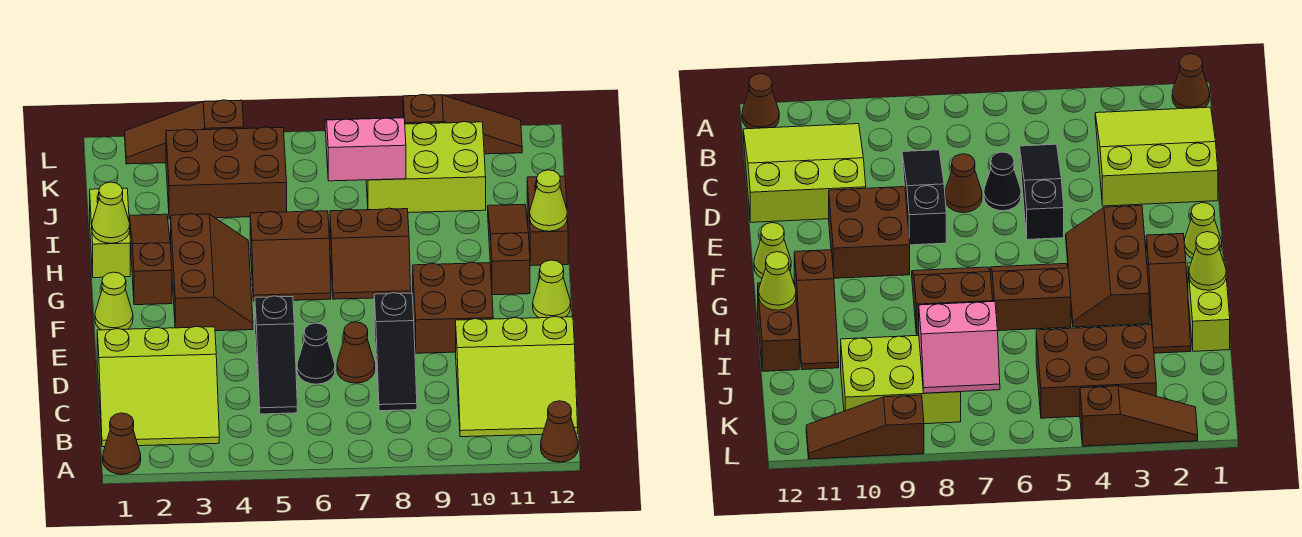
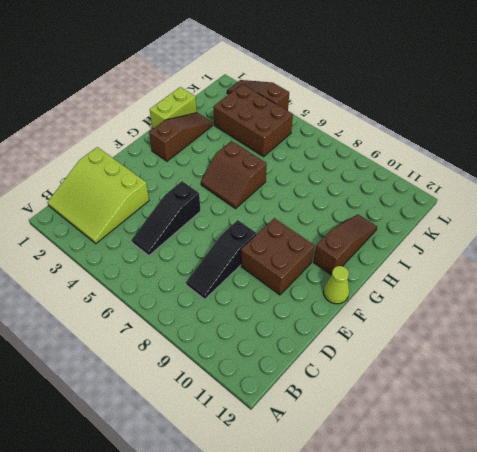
none -> brown 1x1 cone [103,413,141,474]
none -> brown 1x1 cone [541,401,578,462]
none -> lime 3x3 slope [456,316,578,437]

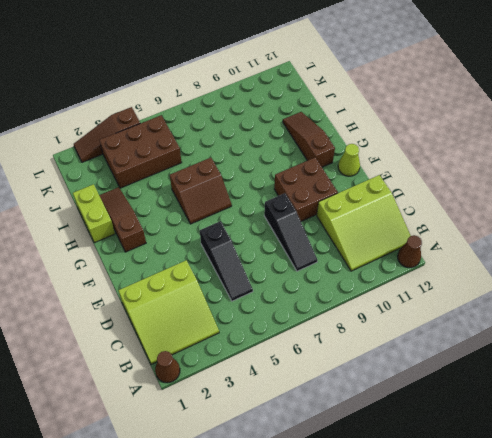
none -> black 1x1 cone [297,323,335,384]
none -> brown 1x1 cone [337,322,375,383]
none -> lime 1x1 cone [95,272,133,330]

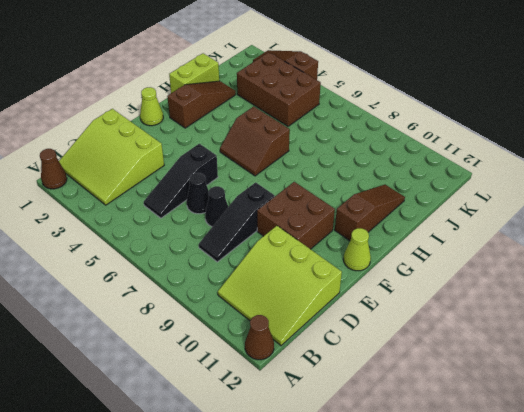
black 1x1 cone [205,186,228,227] -> brown 1x1 cone [337,322,375,383]
none -> brown 2x3 slope [171,214,253,331]
none -> brown 2x2 slope [330,208,411,299]
none -> brown 1x2 brick [527,176,568,266]

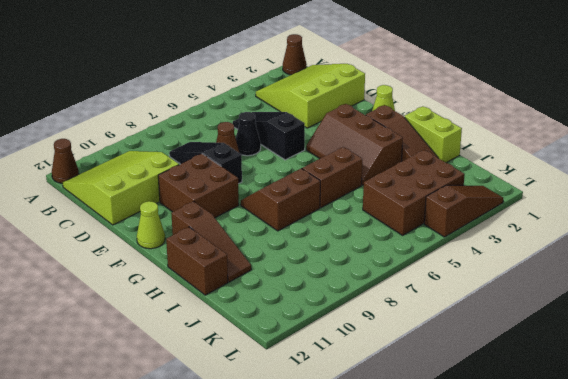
none -> lime 2x3 brick [366,122,486,213]
none -> brown 1x3 slope [403,95,522,154]
none -> lime 1x1 cone [92,182,130,243]

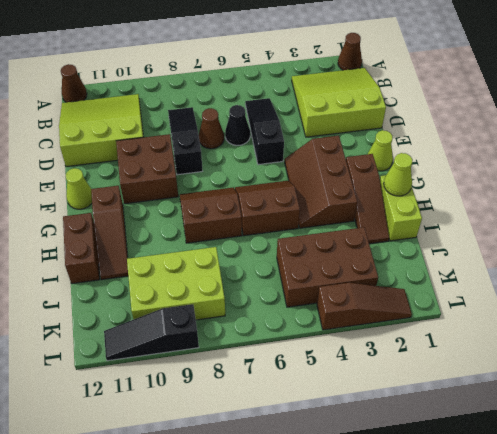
black 1x3 slope [104,304,199,361] -> brown 1x3 slope [403,95,522,154]
none -> lime 1x1 cone [530,170,567,231]
none -> pink 2x2 slope [325,118,406,181]

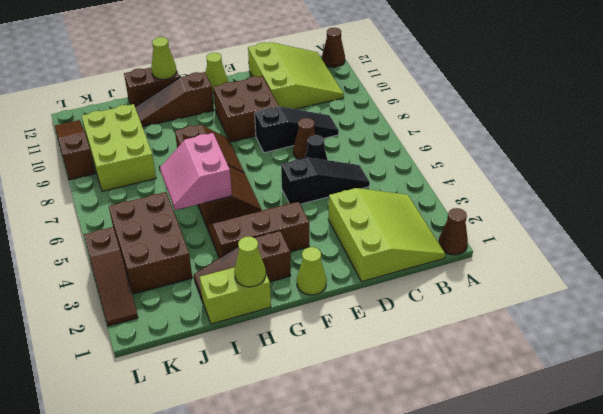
pink 2x2 slope [160,133,232,210] -> pink 2x2 slope moved to [325,118,406,181]

